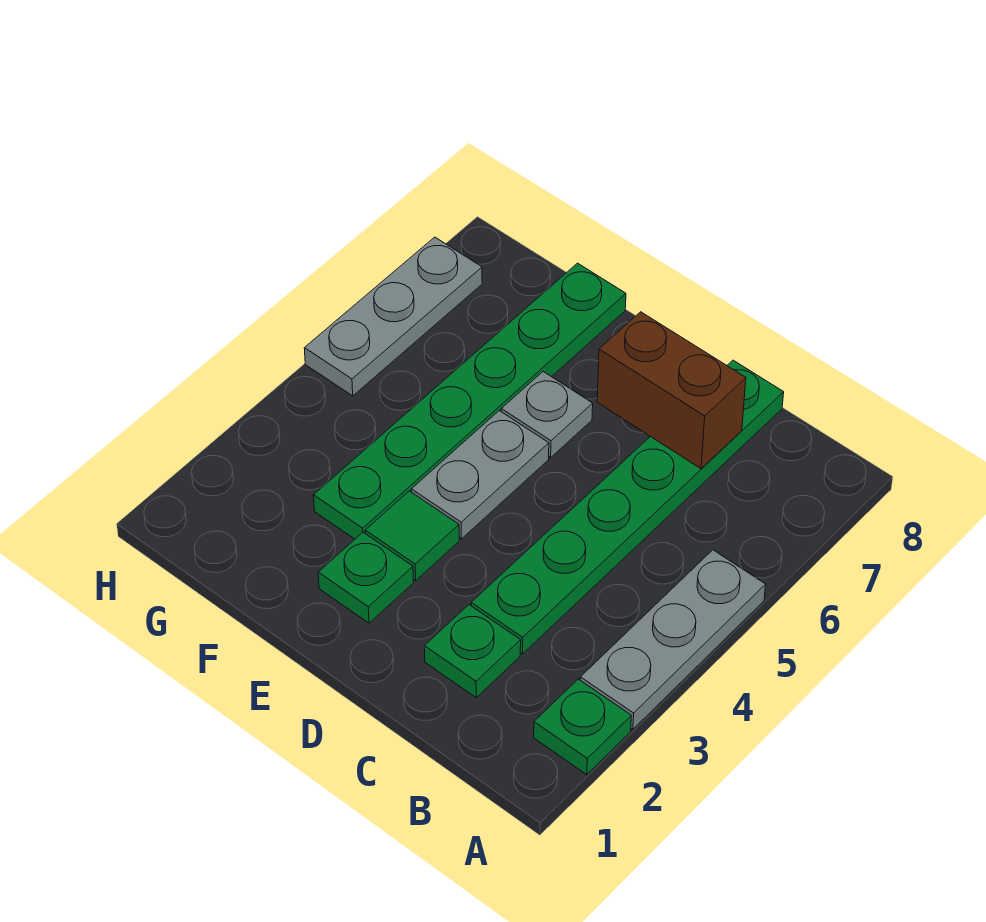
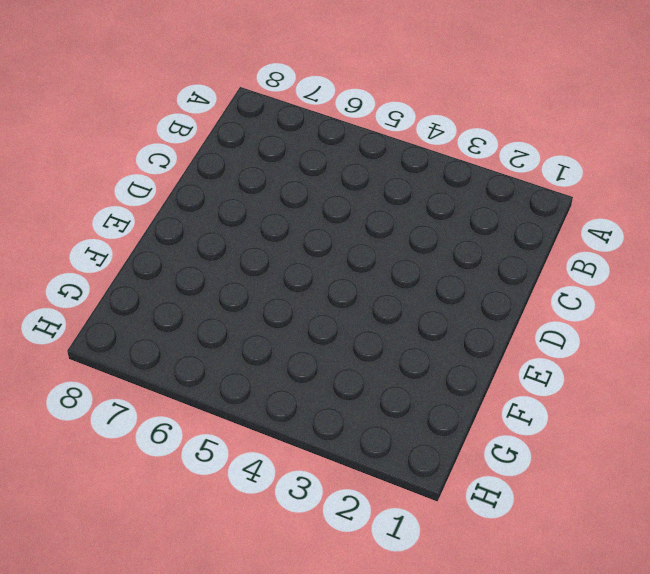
none -> green 1x1 plate [534,679,631,774]
none -> grey 1x3 plate [580,550,766,729]

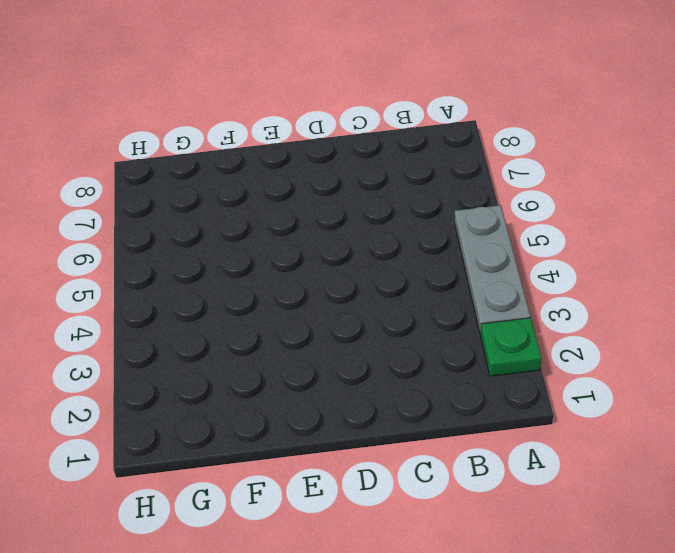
none -> green 1x1 plate [424,605,521,698]
none -> green 1x6 plate [471,360,784,654]

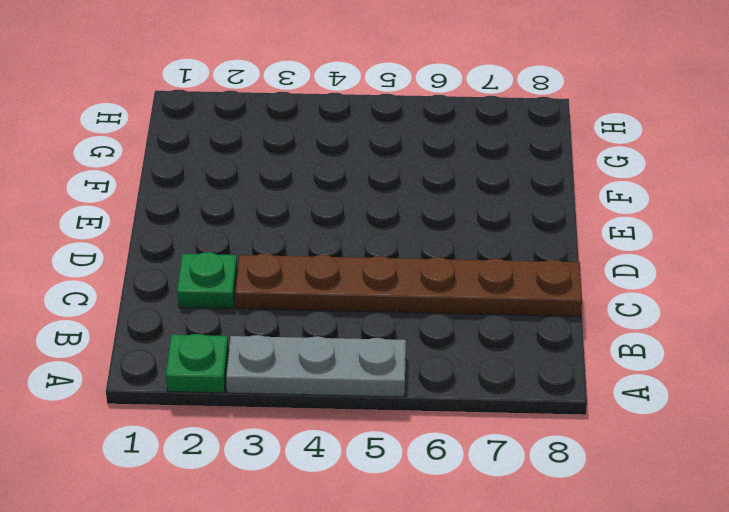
brown 1x6 plate [235,254,582,316] -> green 1x6 plate [471,360,784,654]
none -> green 1x1 plate [318,532,413,623]
none -> green 1x1 tile [365,491,459,581]

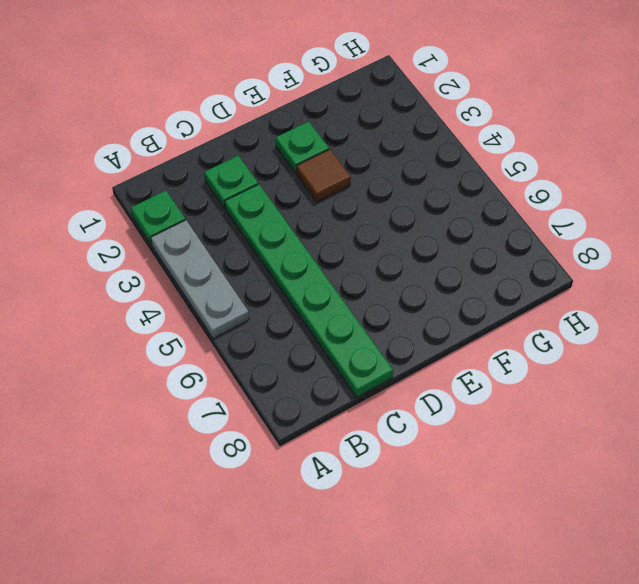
brown 1x1 tile [297,149,351,202] -> green 1x1 tile [365,491,459,581]
none -> grey 1x2 plate [411,411,549,539]
none -> grey 1x1 plate [501,372,593,457]

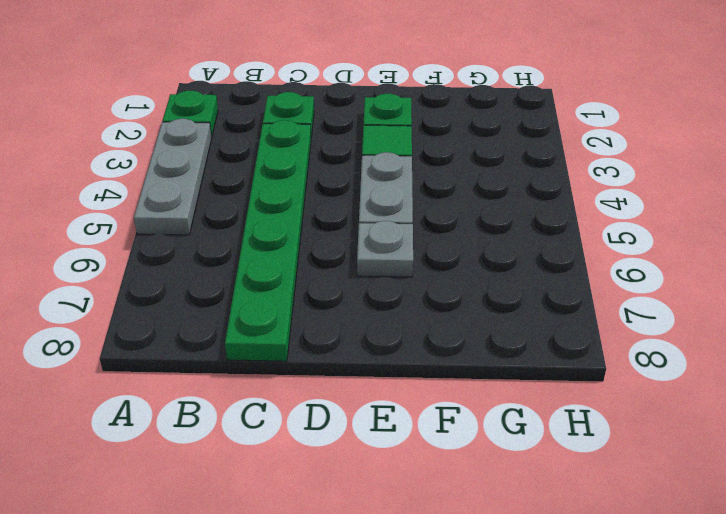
none -> green 1x6 plate [314,263,626,539]
none -> grey 1x3 plate [304,237,482,396]

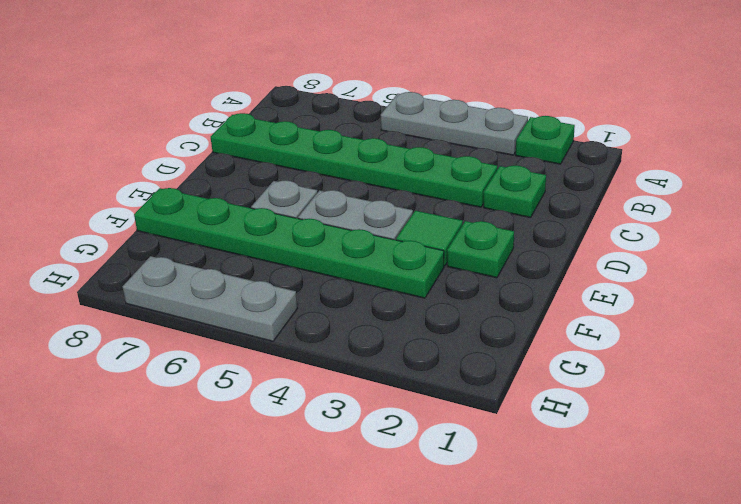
none -> brown 1x2 brick [597,312,746,469]

